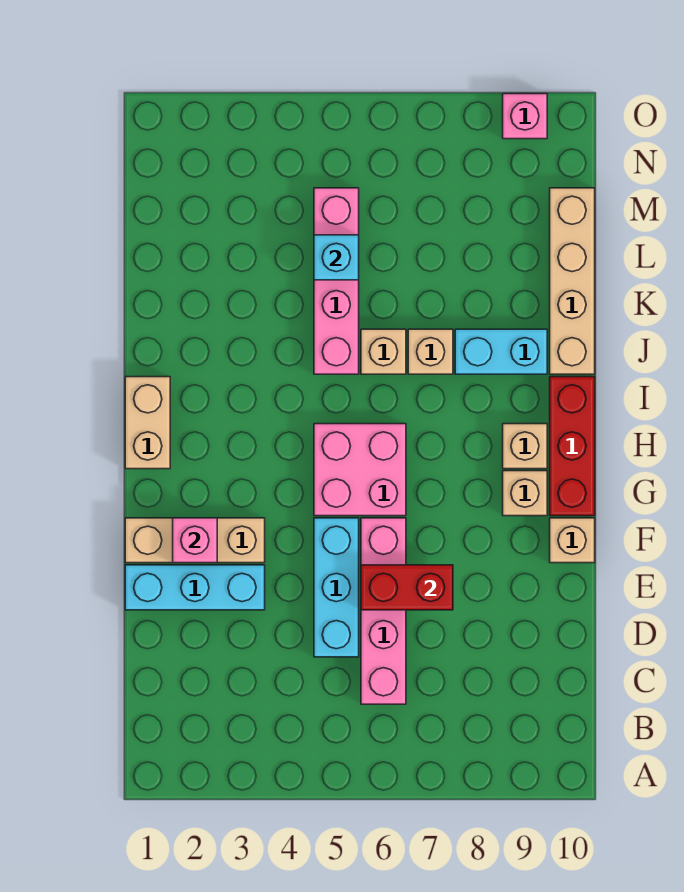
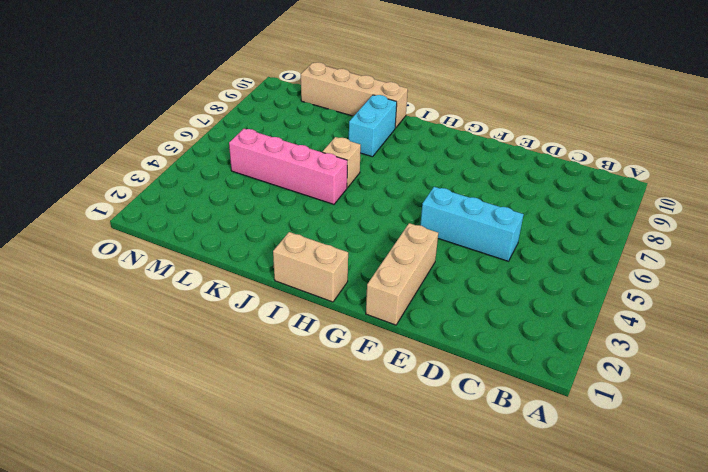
none -> pink 1x4 brick [361,518,406,704]
none -> cyan 1x3 brick [125,565,265,610]
none -> tan 1x1 brick [550,518,595,563]

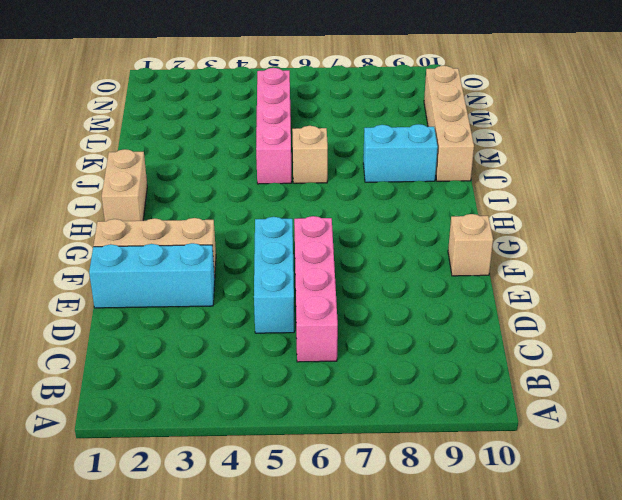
none -> pink 2x2 brick [314,424,406,516]
none -> tan 1x1 brick [503,471,547,516]
none -> red 1x3 brick [550,377,595,516]

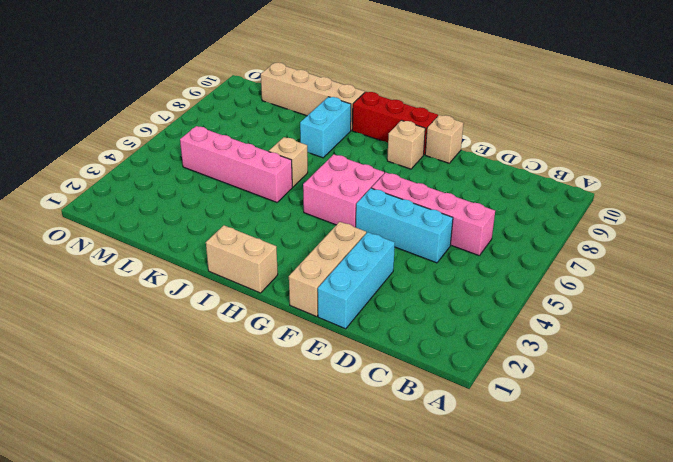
none -> tan 1x1 brick [503,424,547,469]
none -> tan 1x1 brick [408,329,453,374]
none -> pink 1x1 brick [503,94,547,139]

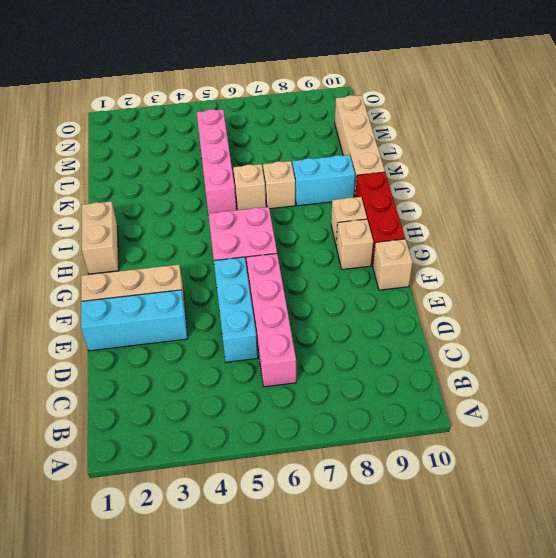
none -> pink 1x1 brick [503,94,547,139]
none -> red 1x2 brick [361,565,453,610]
none -> pink 1x1 brick [173,518,217,563]

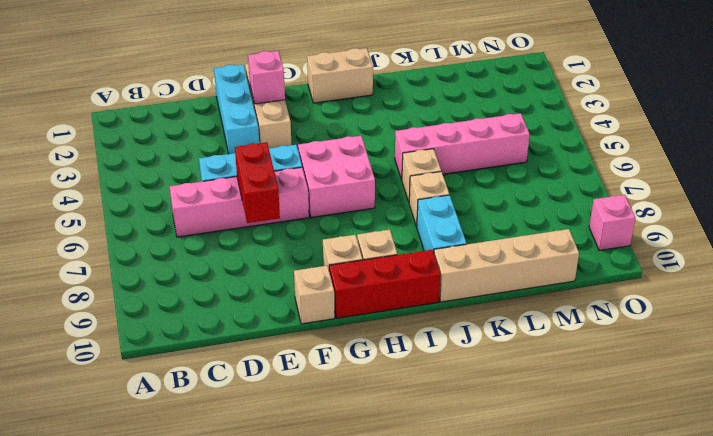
none -> cyan 1x1 brick [314,235,359,280]

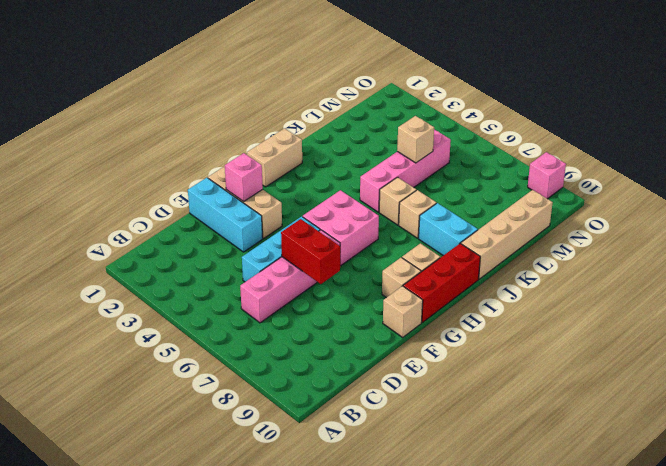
tan 1x1 brick [397,116,434,163] -> cyan 1x1 brick [314,235,359,280]

